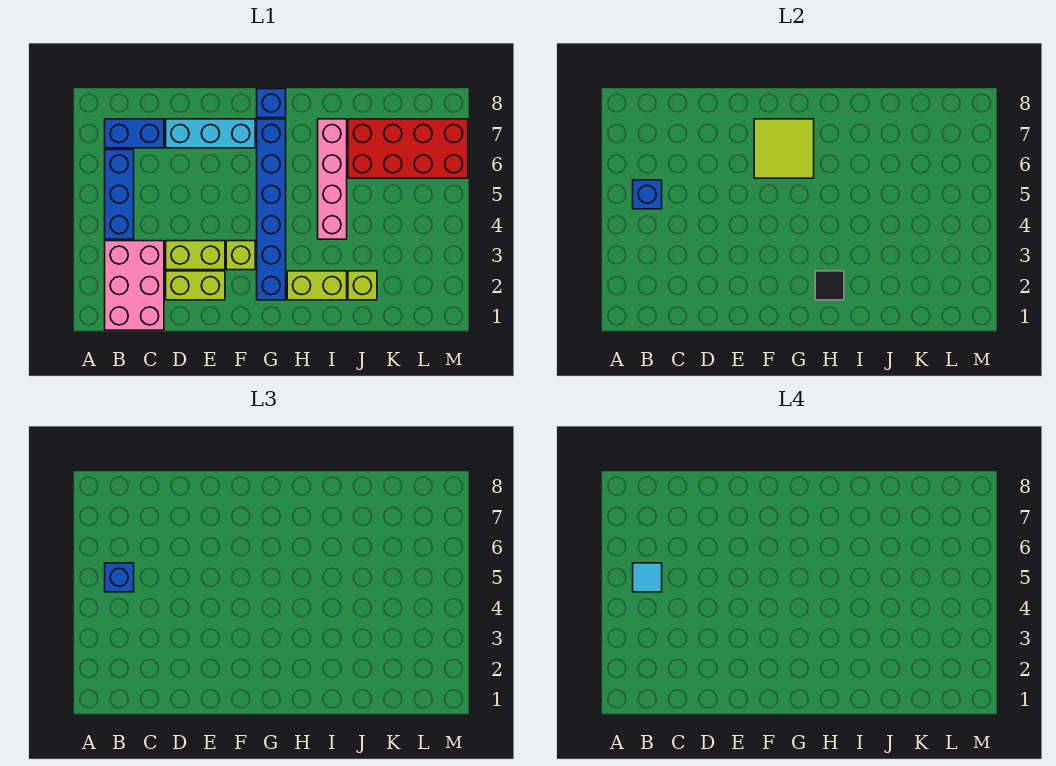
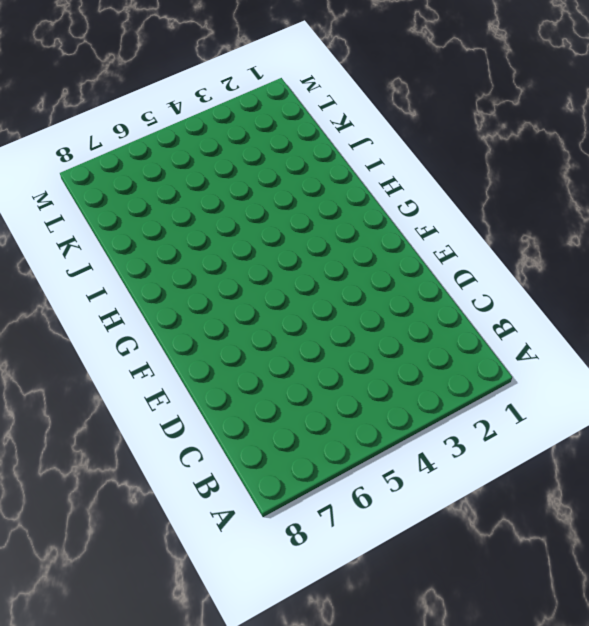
none -> pink 2x3 brick [105,241,164,330]
none -> blue 1x3 brick [105,150,134,239]
none -> blue 1x2 brick [105,119,164,148]

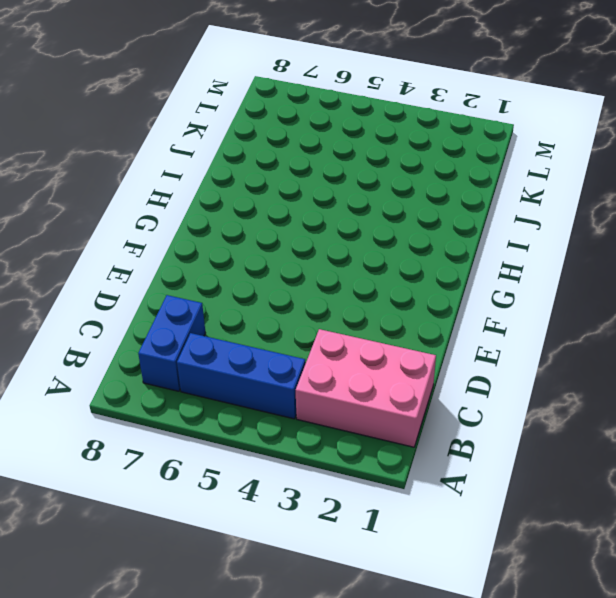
none -> lime 1x2 brick [166,271,225,300]
none -> lime 1x2 brick [166,241,225,270]
none -> cyan 1x3 brick [166,119,255,148]

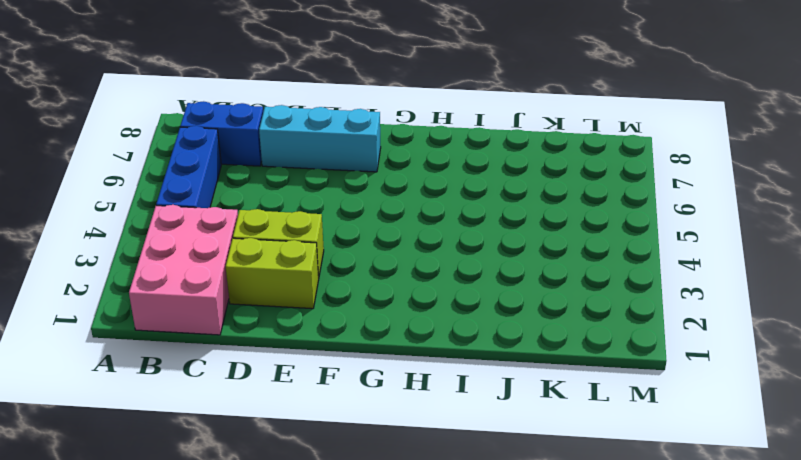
none -> lime 1x1 brick [226,241,255,270]
none -> blue 1x6 brick [257,119,286,300]
none -> blue 1x1 brick [257,89,286,118]

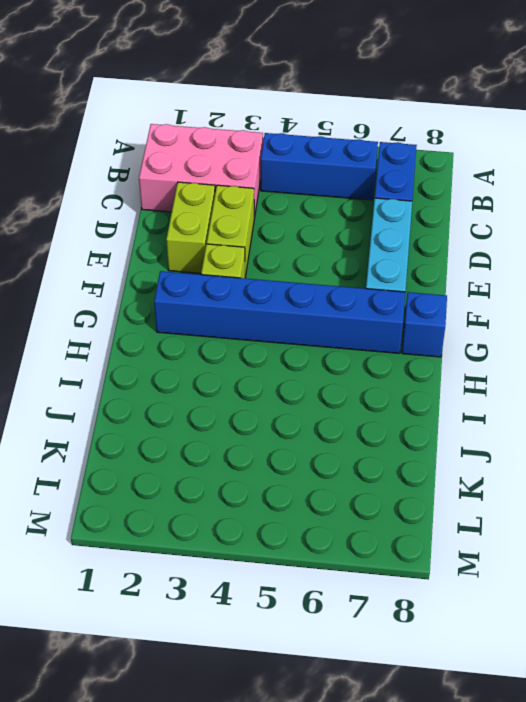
none -> lime 1x2 brick [287,271,347,300]
none -> pink 1x4 brick [318,119,347,239]
none -> lime 1x1 brick [348,271,377,300]

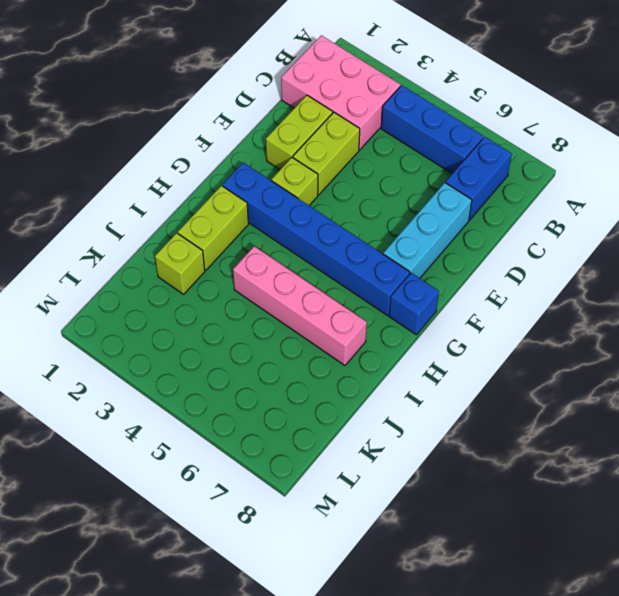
none -> red 2x4 brick [348,119,468,178]
none -> blue 1x1 brick [633,180,662,209]
none -> lime 2x2 tile [754,119,814,178]

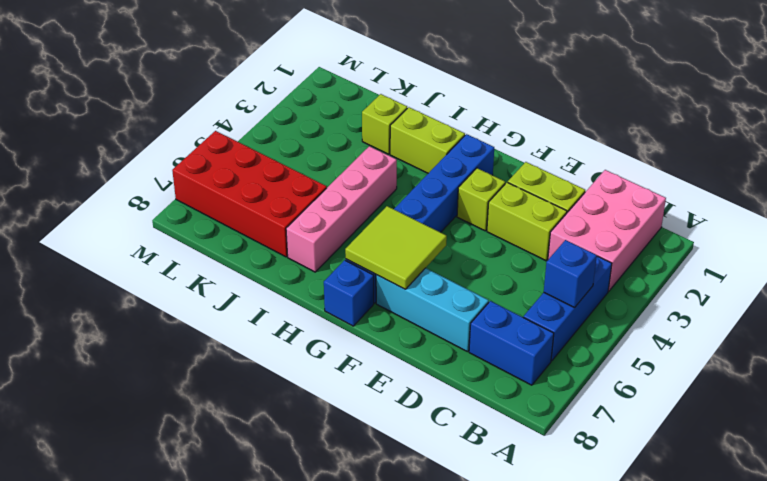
none -> black 1x1 tile [815,271,844,300]
none -> blue 1x1 brick [105,563,134,592]
none -> cyan 1x1 tile [633,563,662,592]

